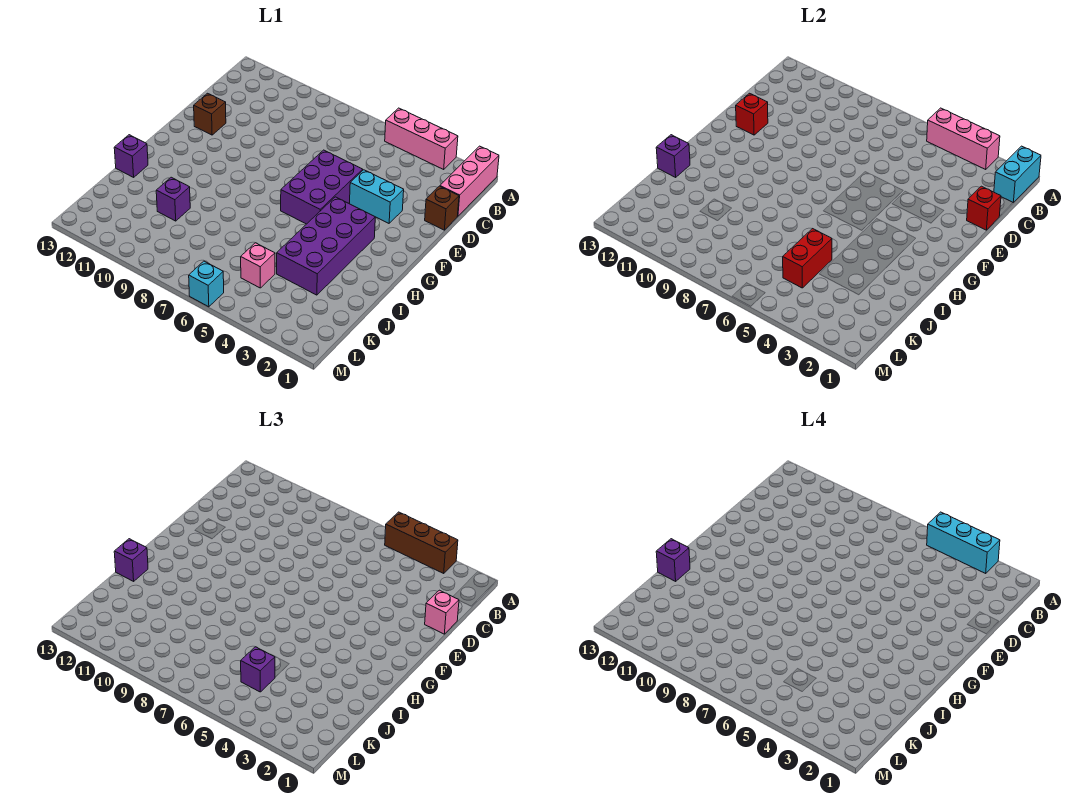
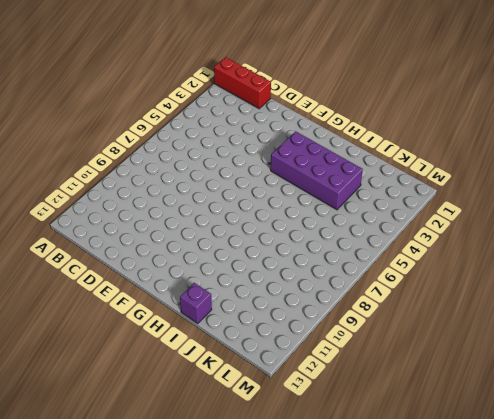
red 1x3 brick [214,57,271,109] -> pink 1x3 brick [440,146,499,216]
none -> pink 1x3 brick [385,108,458,169]
none -> brown 1x1 brick [425,186,459,230]
none -> cyan 1x2 brick [350,170,404,223]

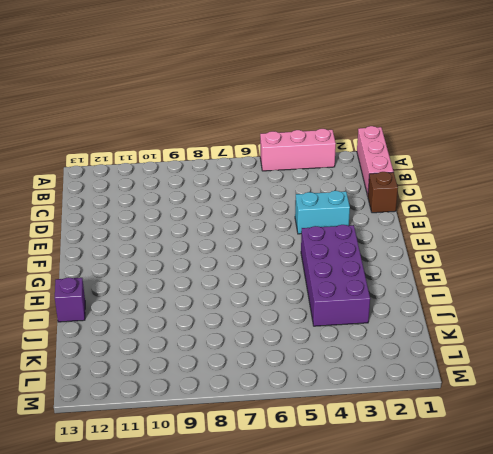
none -> purple 2x3 brick [281,150,363,224]
none -> brown 1x1 brick [194,93,226,135]
none -> purple 1x1 brick [156,177,190,221]

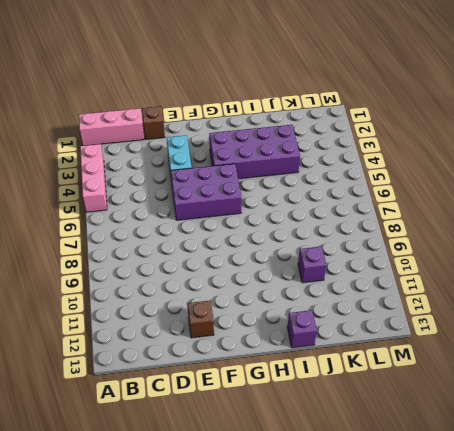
none -> pink 1x1 brick [241,243,275,288]
none -> cyan 1x1 brick [189,261,224,307]
none -> cyan 1x2 brick [994,146,1041,202]

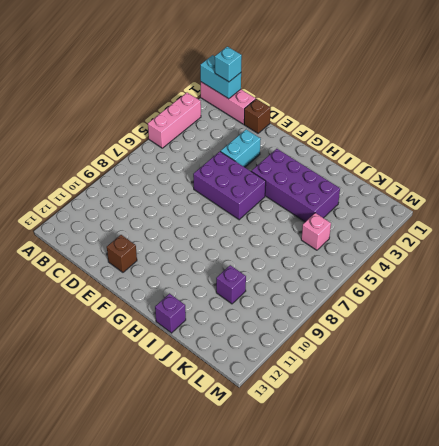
cyan 1x1 brick [215,46,242,82] -> cyan 1x1 brick moved to [189,261,224,307]
none -> pink 1x3 brick [927,108,1000,169]
none -> red 1x1 brick [967,186,1001,230]
none -> red 1x1 brick [736,93,768,135]

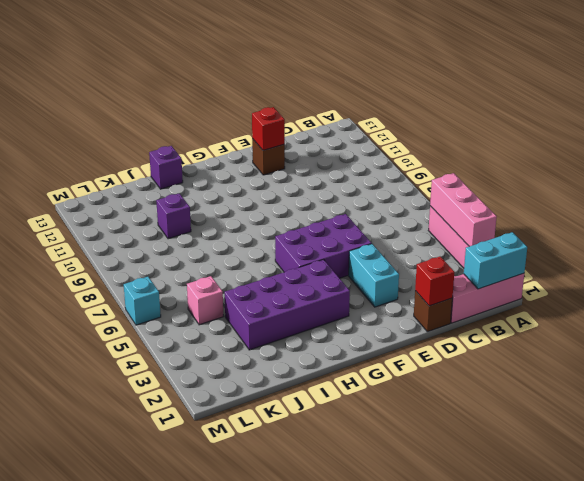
none -> purple 1x1 brick [656,135,690,177]
none -> red 1x2 brick [783,229,832,288]
none -> brown 1x3 brick [385,512,458,573]

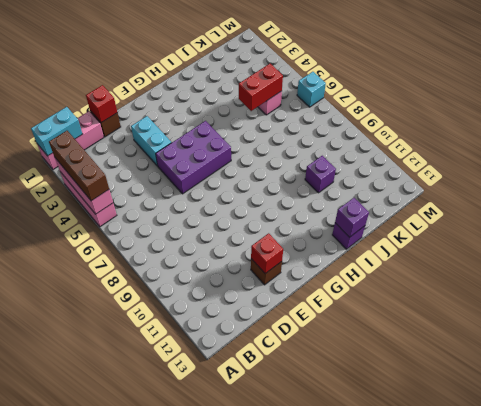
none -> purple 2x4 brick [277,197,375,295]
none -> pink 1x1 brick [425,590,459,634]
none -> purple 1x1 brick [114,539,148,581]

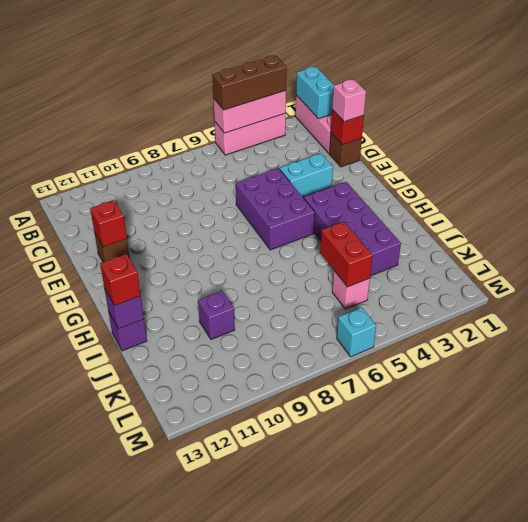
red 1x1 brick [100,254,141,306] -> purple 1x1 brick [114,539,148,581]
none -> purple 1x1 brick [241,647,275,692]
none -> cyan 1x3 brick [927,512,1000,573]
none -> purple 1x1 brick [656,539,690,581]

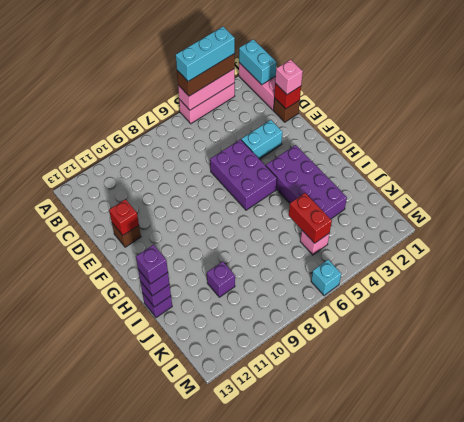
none -> purple 1x1 brick [241,647,275,692]

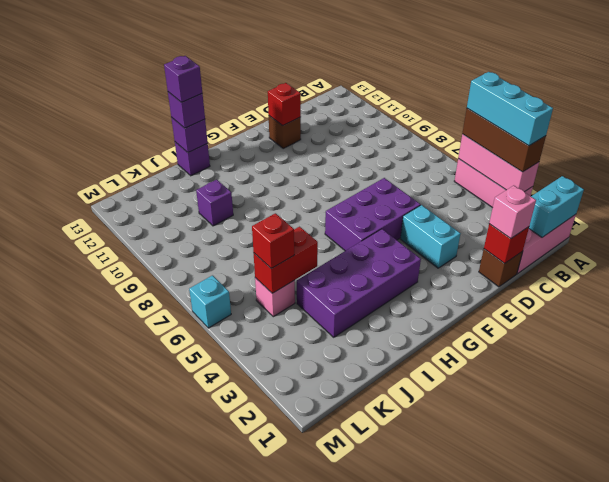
red 1x1 brick [252,213,294,269] -> purple 1x1 brick [241,647,275,692]

